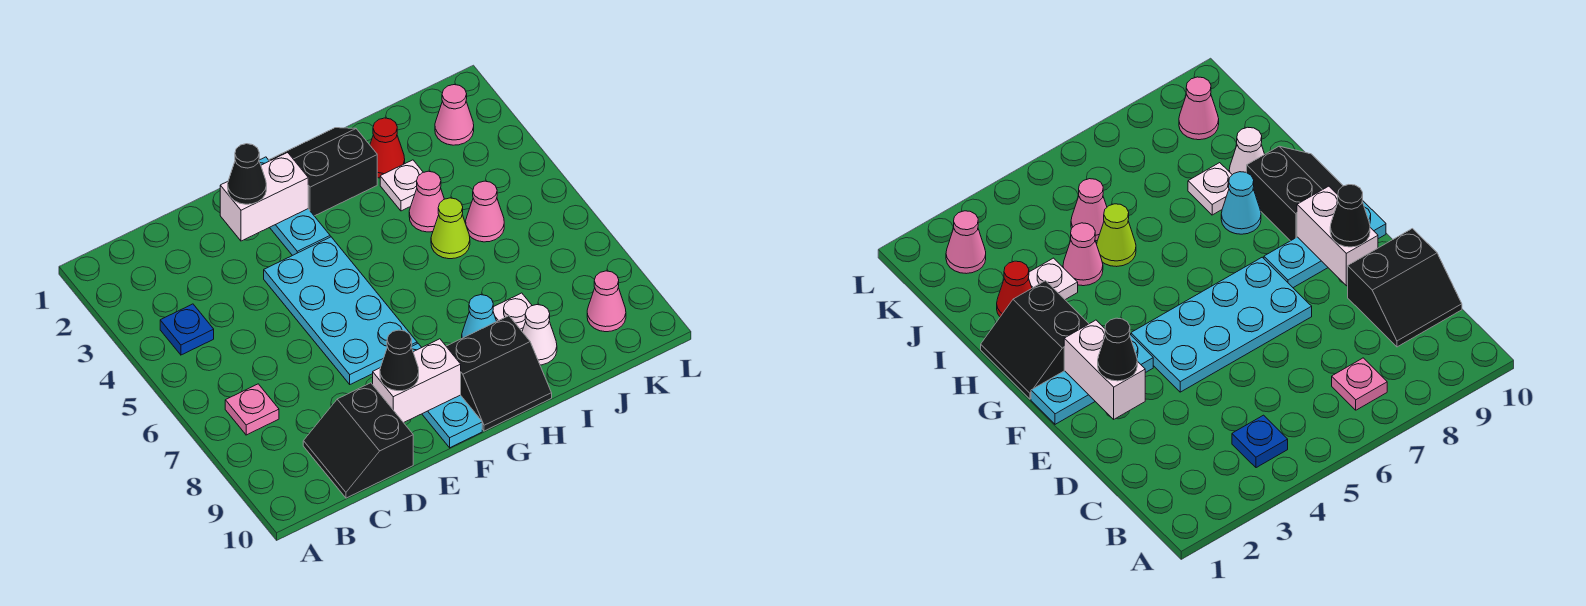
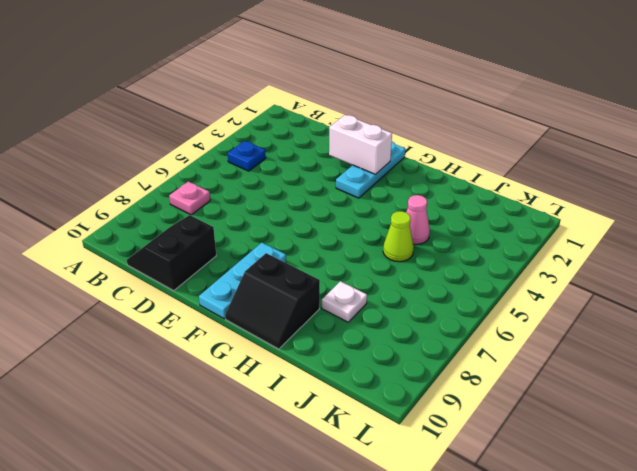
none -> cyan 2x4 plate [264,237,417,384]
none -> black 2x2 slope [269,128,377,216]
none -> cyan 1x1 cone [462,295,497,338]

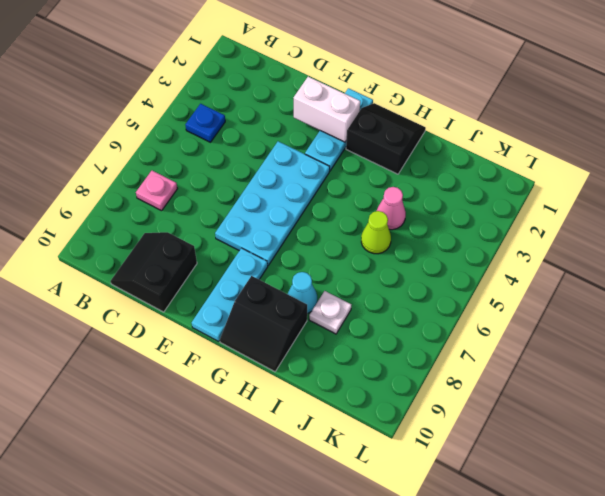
none -> red 1x1 cone [370,118,405,178]
none -> white 1x1 plate [380,160,423,211]
none -> white 1x1 cone [522,305,557,365]

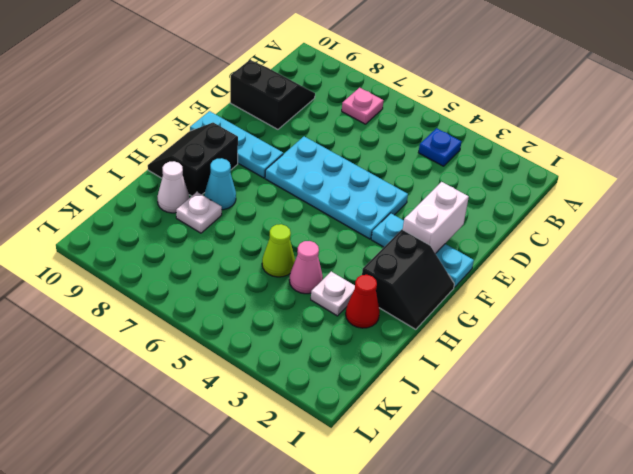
none -> pink 1x1 cone [466,181,504,242]
none -> pink 1x1 cone [435,85,474,145]
none -> pink 1x1 cone [587,271,626,332]

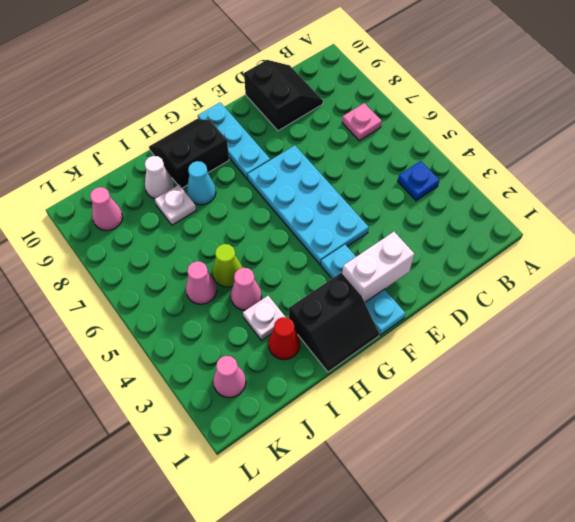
none -> white 1x2 brick [373,339,461,423]
none -> black 1x1 cone [228,144,266,204]
none -> black 1x1 cone [380,330,419,391]

